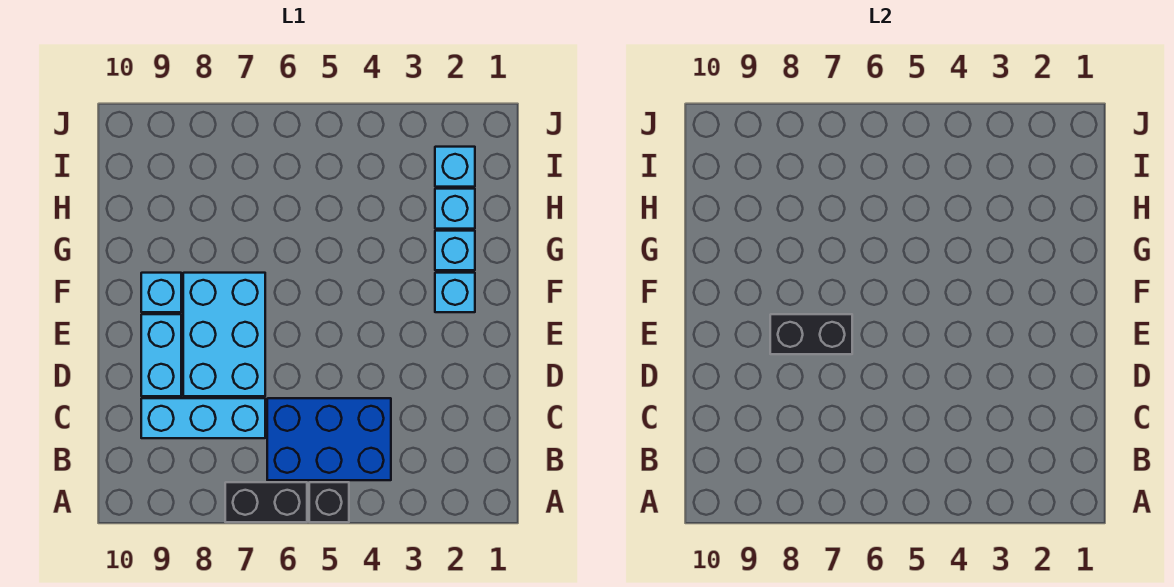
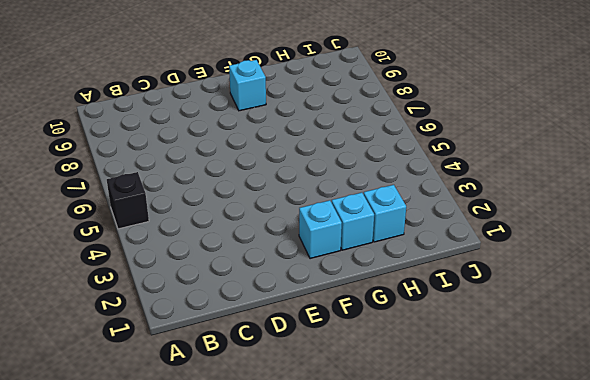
none -> black 1x2 brick [225,482,307,522]
none -> blue 2x3 brick [267,398,391,480]
none -> cyan 1x3 brick [141,398,265,438]

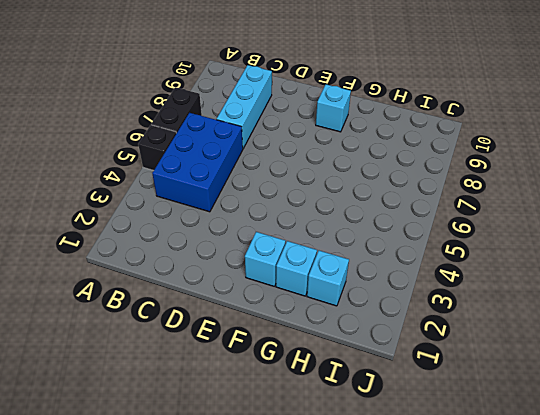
none -> cyan 2x3 brick [183,273,265,396]
none -> cyan 1x2 brick [141,314,181,396]
none -> cyan 1x1 brick [435,147,475,187]

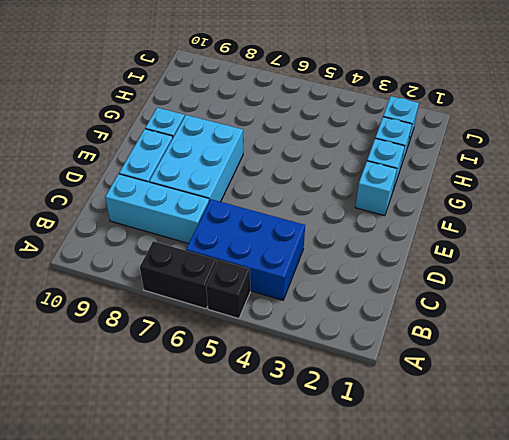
none -> black 1x2 brick [770,314,852,354]

